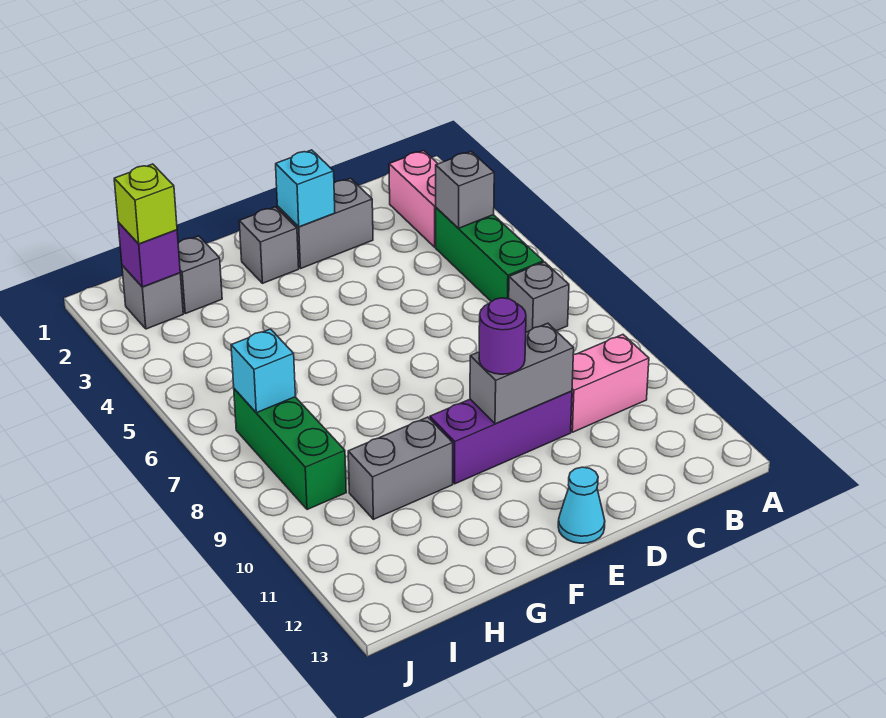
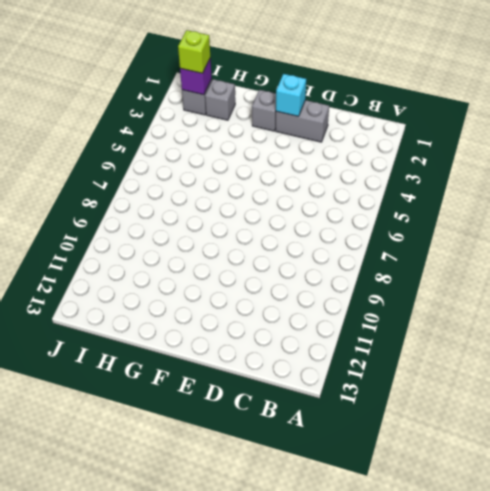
none -> pink 1x2 brick [389,151,438,247]
none -> green 1x3 brick [436,208,543,302]
none -> grey 1x1 brick [509,262,569,332]

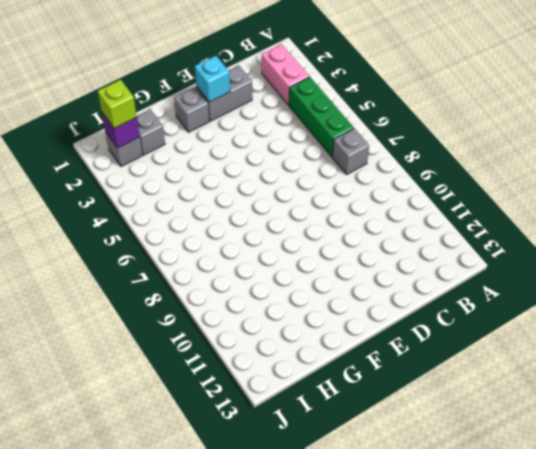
none -> pink 1x2 brick [571,335,649,432]
none -> purple 1x3 brick [430,391,572,484]
none -> cyan 1x1 cone [558,467,605,543]

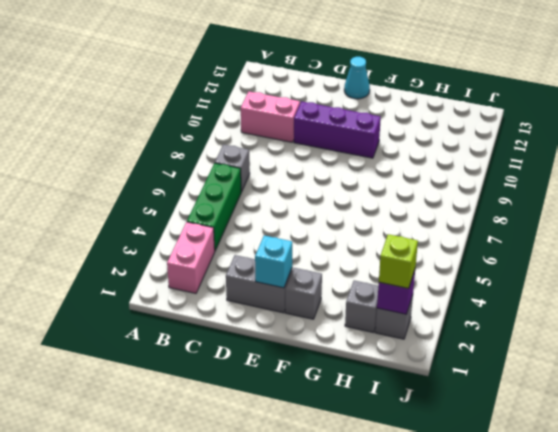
none -> grey 1x2 brick [348,417,453,519]
none -> green 1x3 brick [234,389,346,510]
none -> grey 1x1 brick [436,152,494,228]

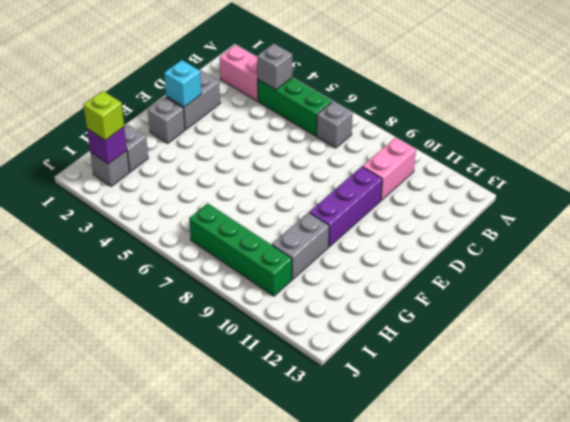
green 1x4 brick [189,203,292,296] -> green 1x3 brick [234,389,346,510]
none -> cyan 1x1 cone [558,467,605,543]
none -> grey 1x2 brick [470,323,574,424]
none -> cyan 1x1 brick [231,329,295,413]

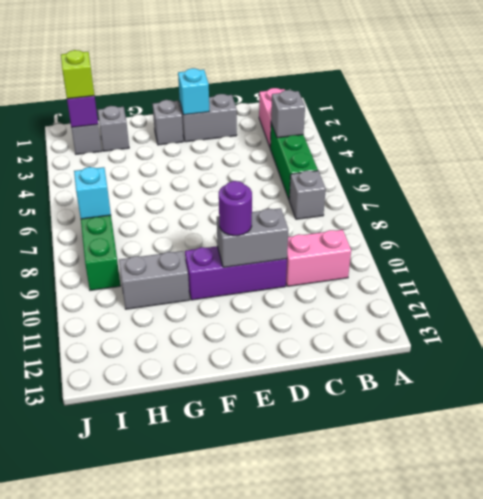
none -> cyan 1x1 cone [558,467,605,543]

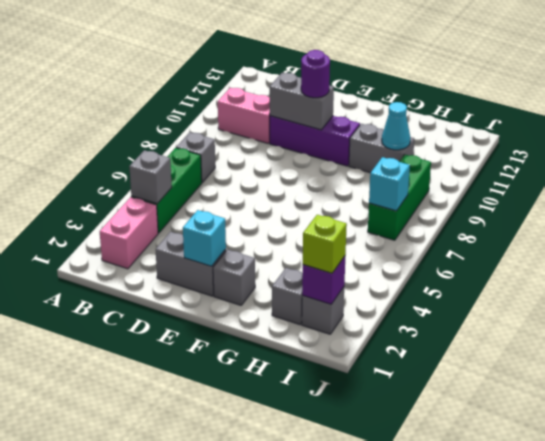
cyan 1x1 cone [382,102,410,150] -> cyan 1x1 cone moved to [558,467,605,543]

